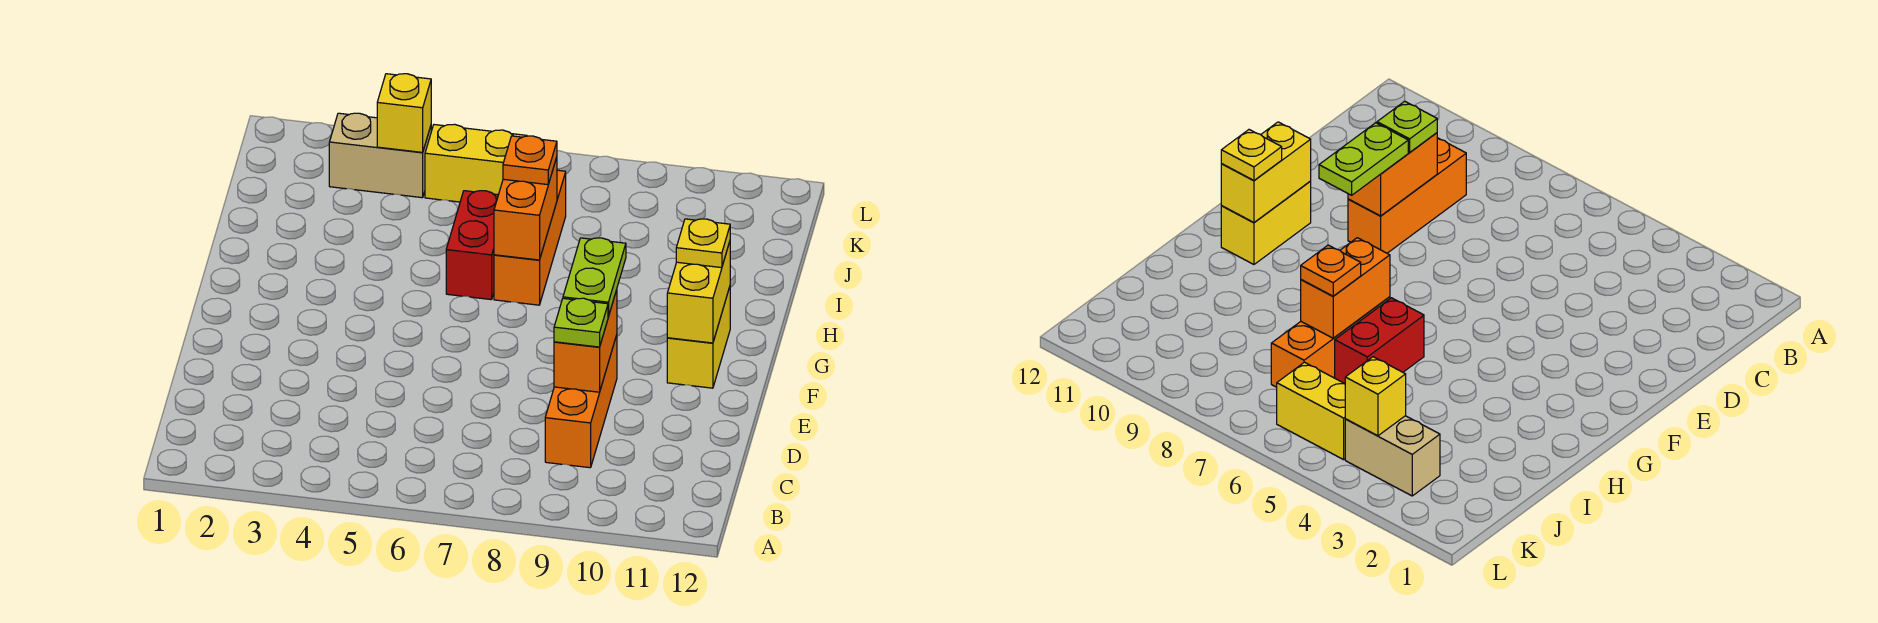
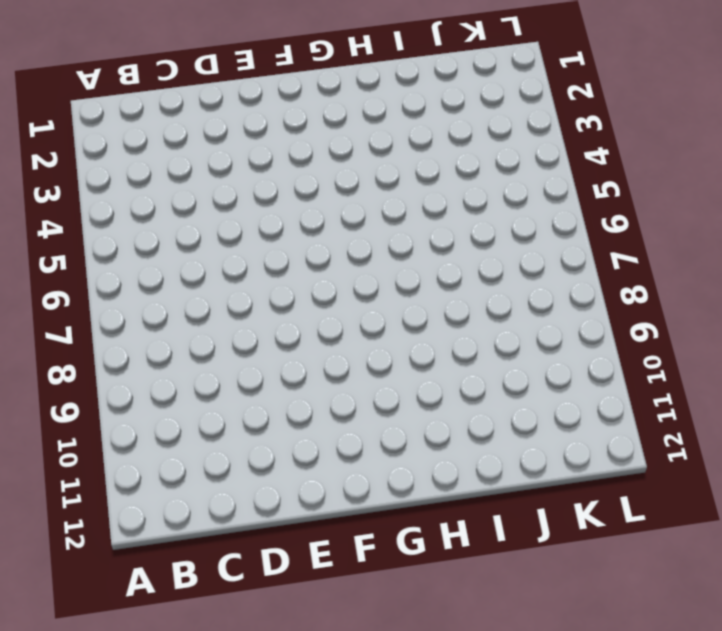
none -> orange 1x3 brick [545,335,617,468]
none -> yellow 1x2 brick [667,287,730,388]
none -> red 1x2 brick [446,191,498,300]

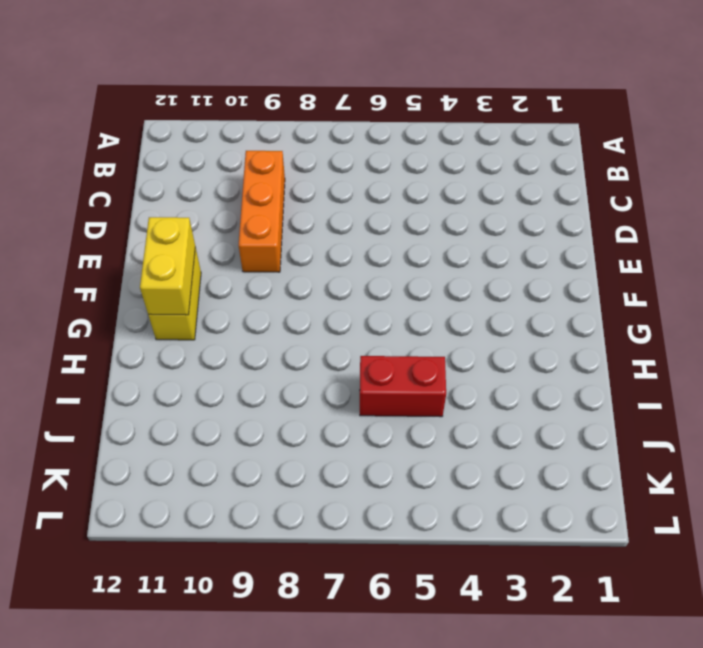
red 1x2 brick [360,356,446,417] -> red 1x2 brick turned to [446,191,498,300]
none -> orange 1x3 brick [494,170,566,305]
none -> tan 1x2 brick [329,113,431,198]
none -> yellow 1x2 brick [425,124,527,202]

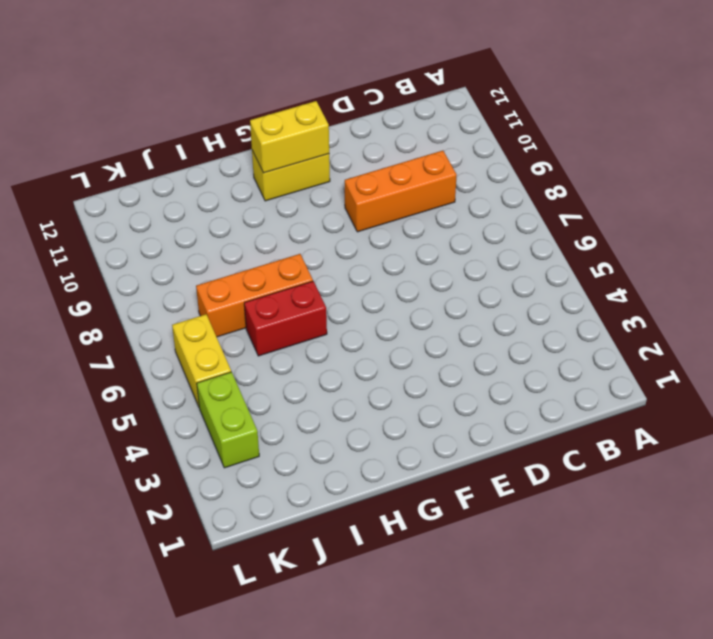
lime 1x2 brick [197,372,259,468] -> tan 1x2 brick [329,113,431,198]
none -> orange 1x2 brick [554,290,617,392]
none -> orange 1x2 brick [494,157,557,260]
none -> yellow 1x1 brick [377,74,431,152]

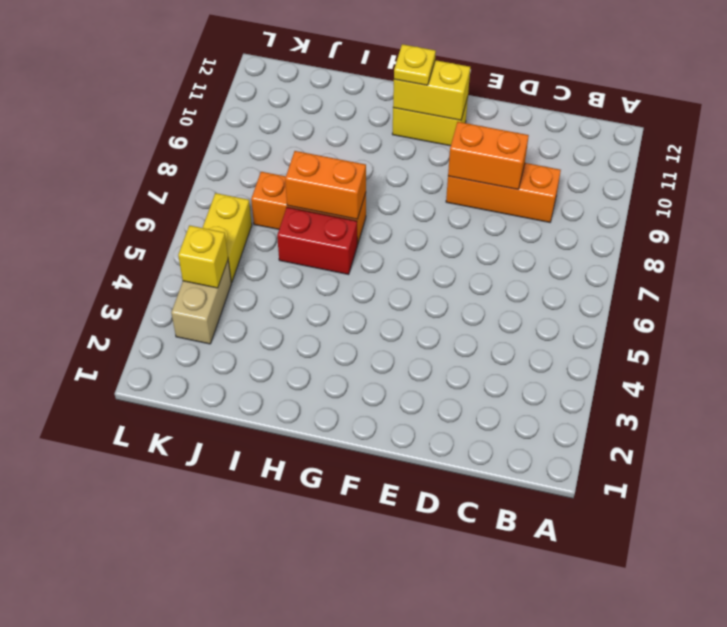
none -> lime 1x1 plate [554,298,608,347]
none -> lime 1x2 plate [563,238,626,317]
none -> orange 1x1 plate [503,136,557,185]

